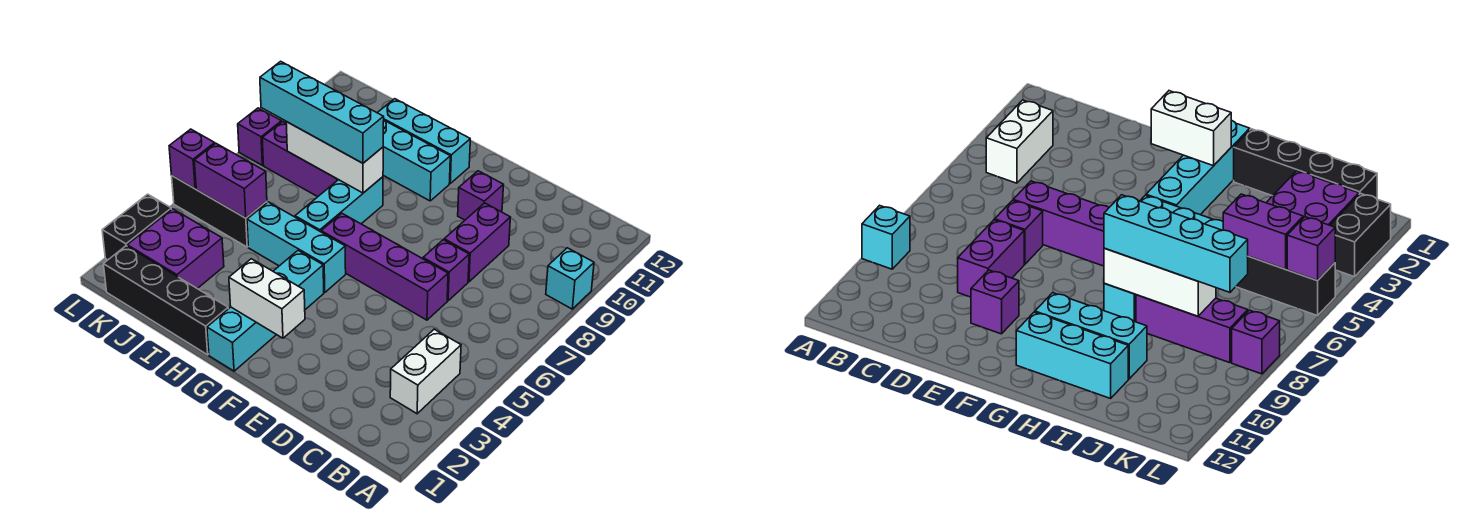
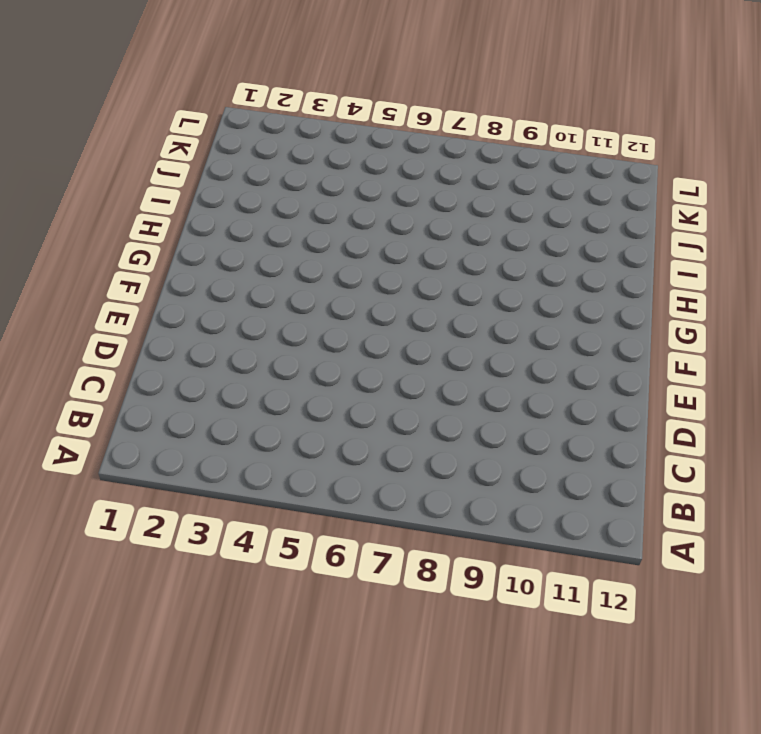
none -> cyan 1x1 brick [546,248,594,309]
none -> white 1x2 brick [390,329,461,414]
none -> purple 1x4 brick [321,213,448,320]

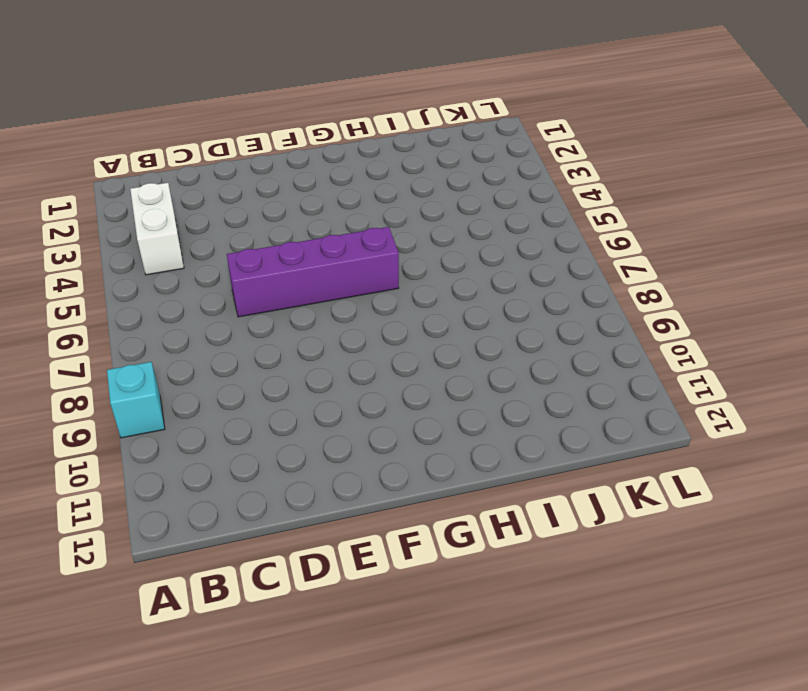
none -> purple 1x1 brick [423,240,469,301]
none -> purple 1x2 brick [444,203,510,282]
none -> purple 1x1 brick [458,171,503,220]

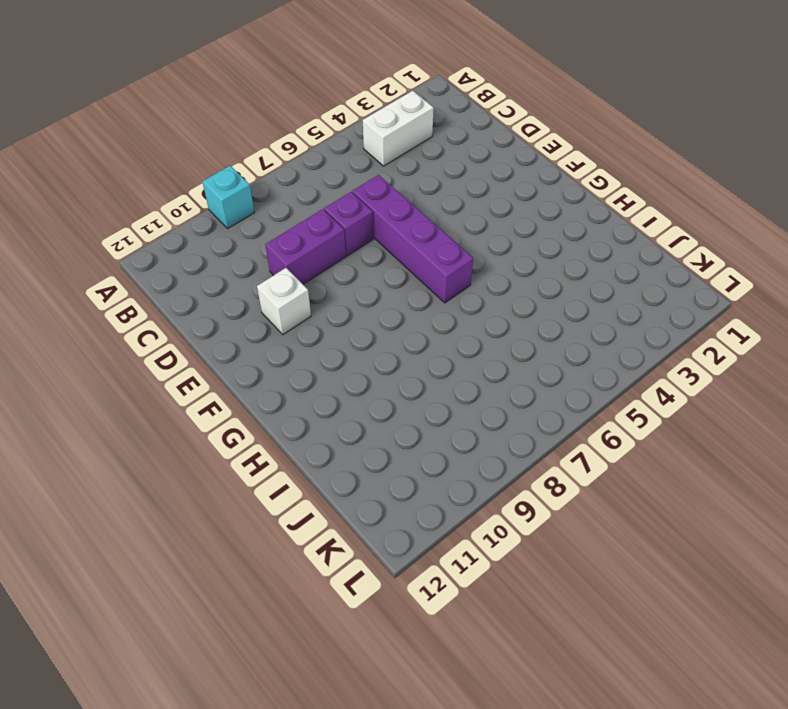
white 1x1 brick [257,268,311,335] -> purple 1x1 brick [458,171,503,220]
none -> cyan 1x4 brick [207,251,324,371]
none -> cyan 1x3 brick [247,202,346,292]
none -> cyan 1x3 brick [383,121,450,201]

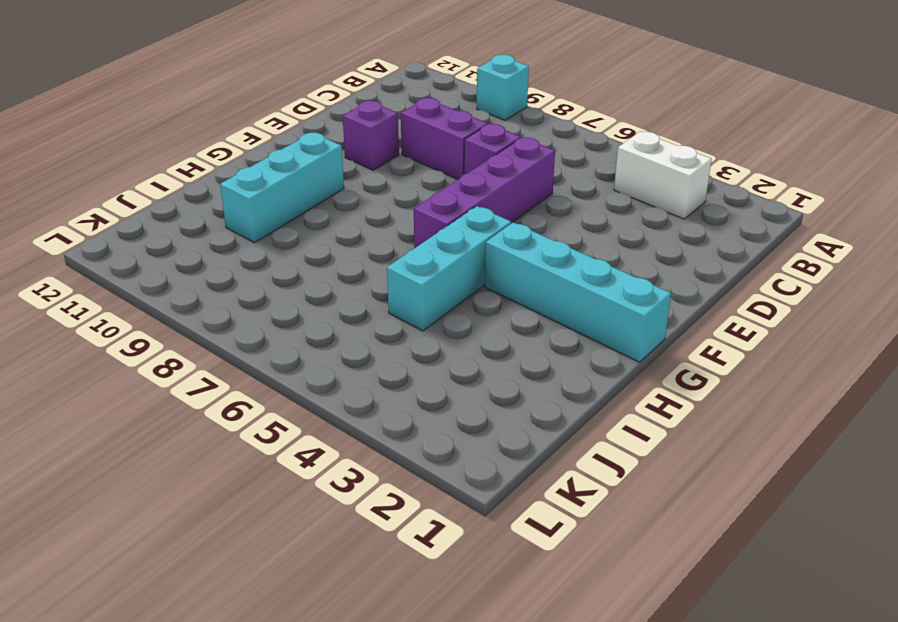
none -> cyan 1x3 brick [378,99,470,183]
none -> black 1x4 brick [103,246,228,355]
none -> cyan 1x3 brick [295,177,383,232]

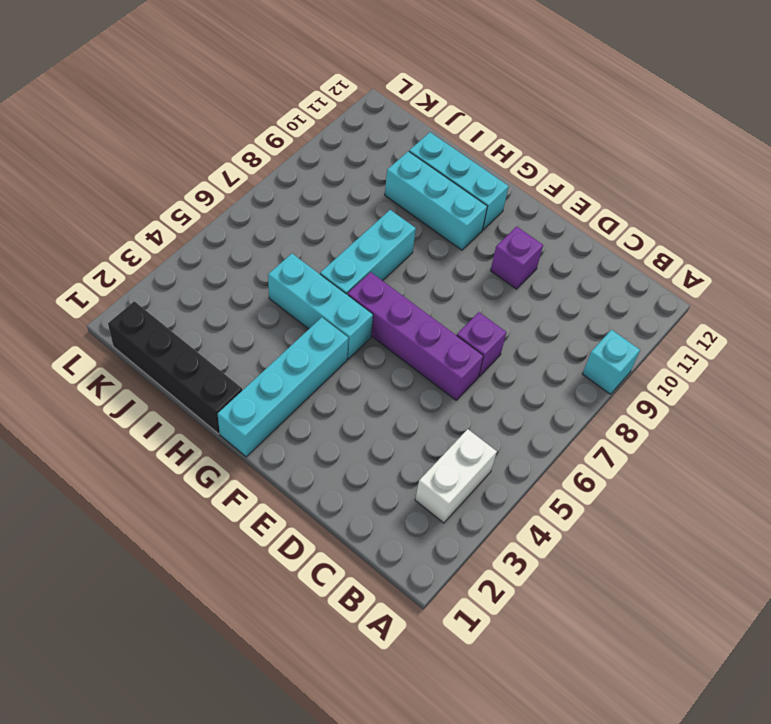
none -> purple 1x2 brick [444,203,510,282]
none -> purple 1x3 brick [262,122,338,197]
none -> purple 2x2 brick [127,209,224,289]

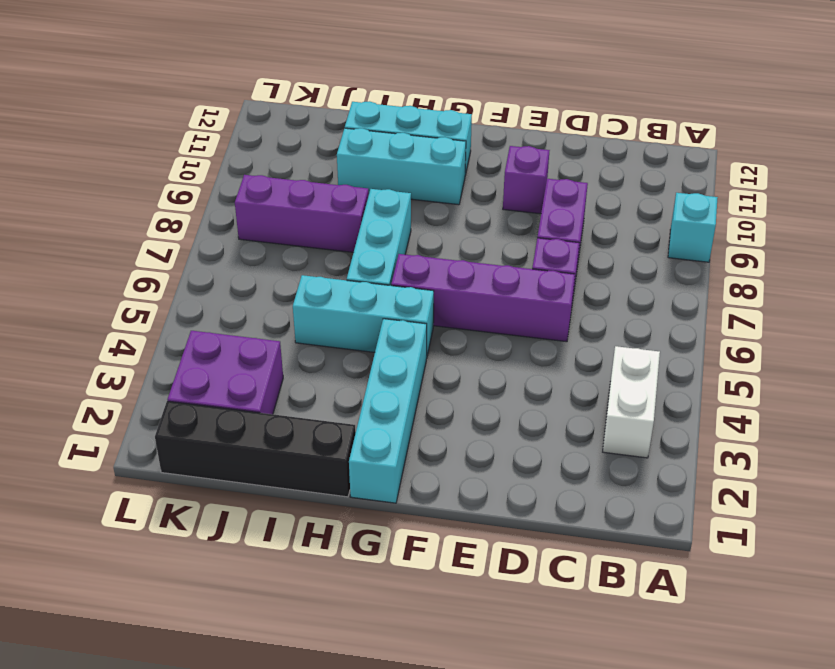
none -> black 1x3 brick [172,176,267,247]
none -> black 1x2 brick [102,194,172,260]
none -> purple 1x1 brick [238,108,282,165]

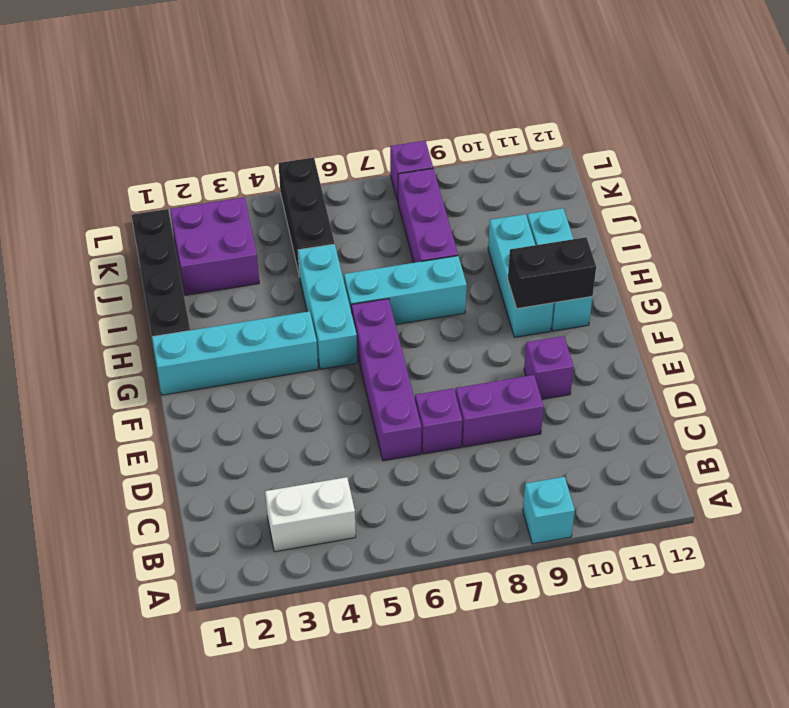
black 1x2 brick [508,237,596,309] -> black 1x2 brick moved to [102,194,172,260]
none -> white 1x2 brick [229,259,305,338]
none -> white 1x3 brick [286,122,383,193]
none -> purple 1x2 brick [194,143,267,218]

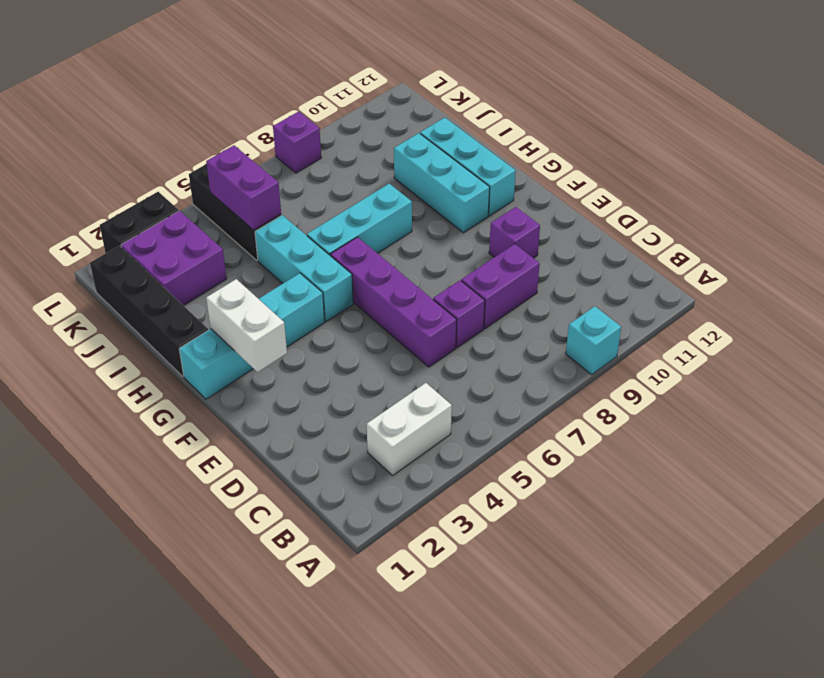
none -> purple 1x3 brick [262,122,338,197]
none -> white 1x3 brick [286,122,383,193]
none -> purple 1x1 brick [169,129,215,189]

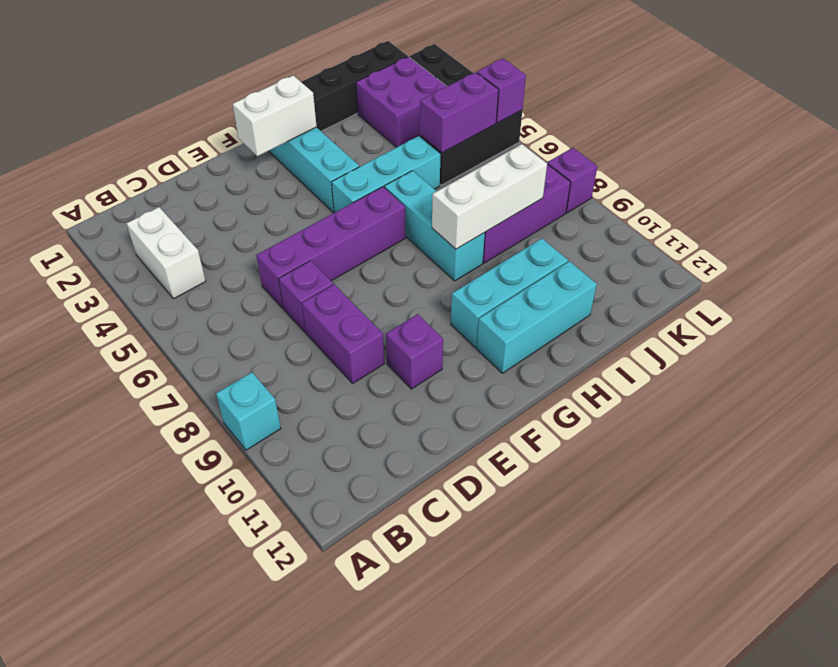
none -> cyan 1x4 brick [260,61,384,163]

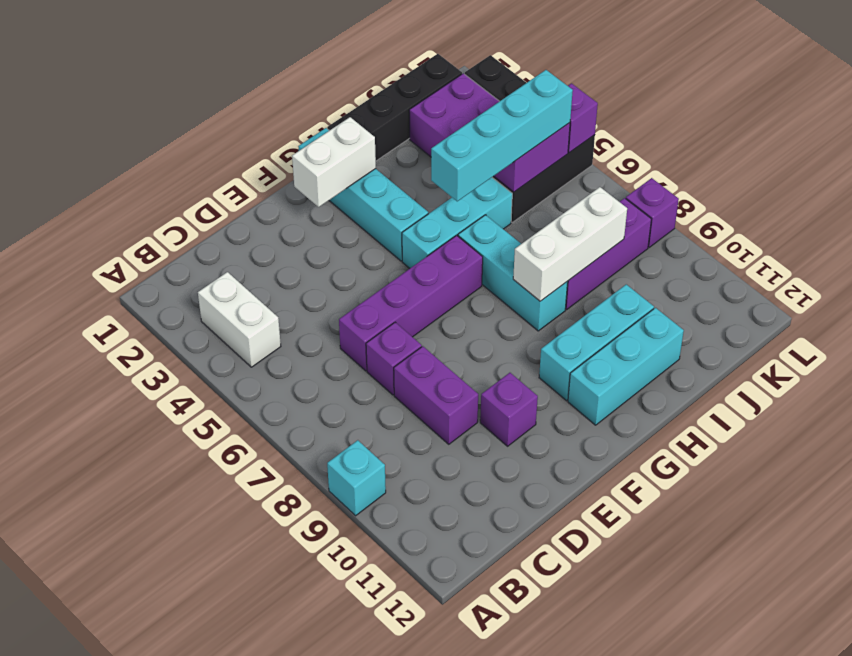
cyan 1x4 brick [431,70,573,201] -> cyan 1x4 brick moved to [260,61,384,163]

